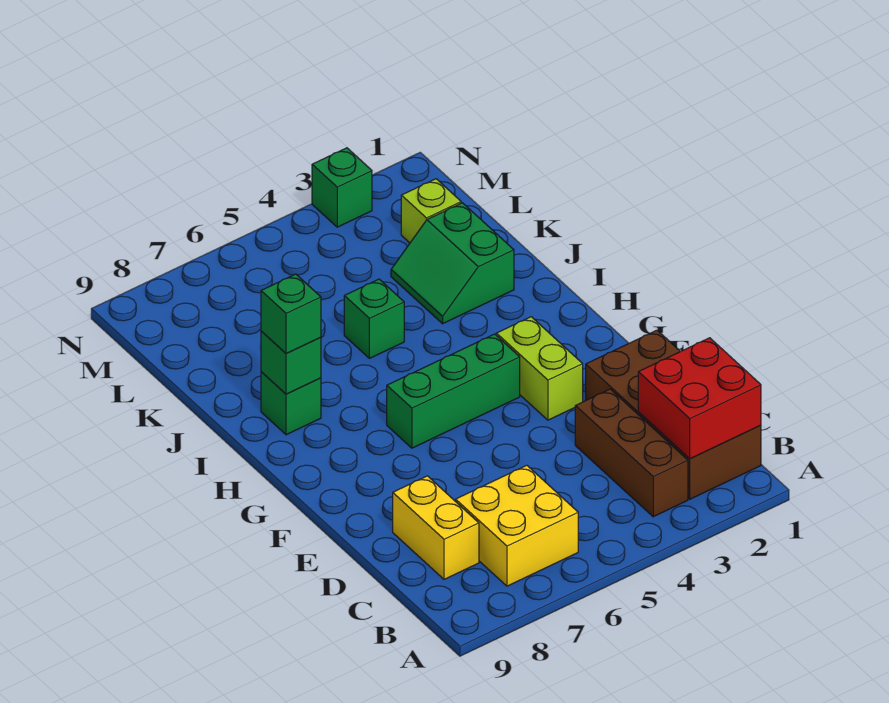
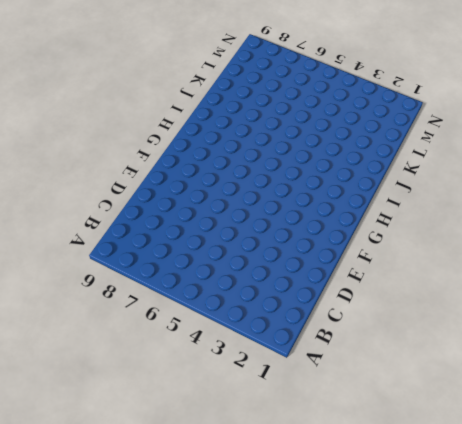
none -> brown 2x4 brick [586,330,761,499]
none -> brown 1x3 brick [575,389,688,517]
none -> yellow 2x2 brick [456,465,578,586]

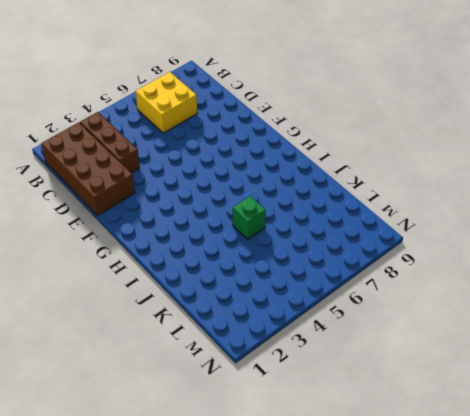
none -> yellow 1x2 brick [393,476,479,579]
none -> lime 1x2 brick [496,317,583,420]
none -> green 1x3 brick [387,334,520,448]

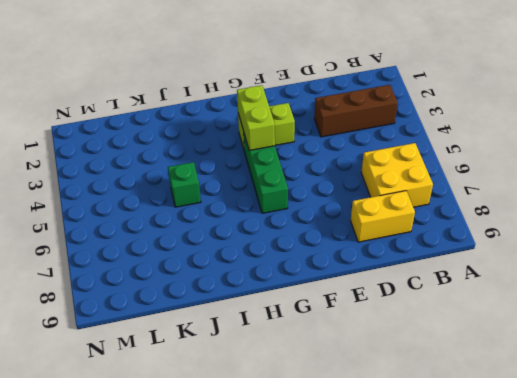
lime 1x2 brick [237,85,275,151] -> none
none -> brown 2x4 brick [586,330,761,499]
none -> green 1x1 brick [261,372,321,435]
none -> green 2x2 slope [391,203,514,324]

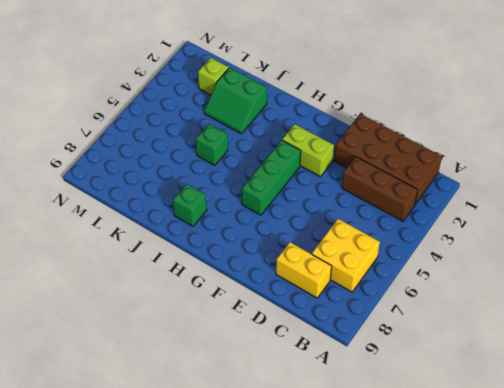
none -> green 1x1 brick [312,148,372,227]
none -> red 2x2 brick [638,338,761,459]
none -> green 1x1 brick [261,331,321,394]

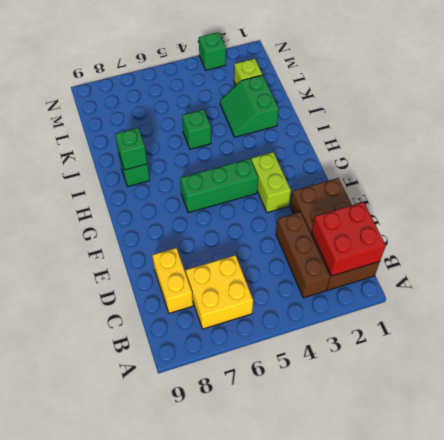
none -> green 1x1 brick [261,274,321,353]

